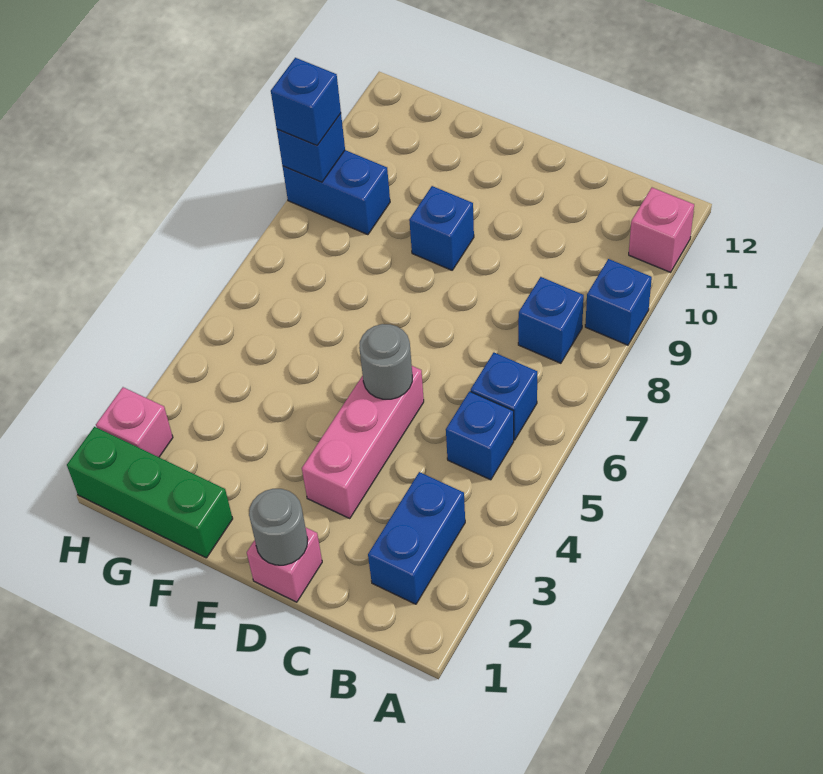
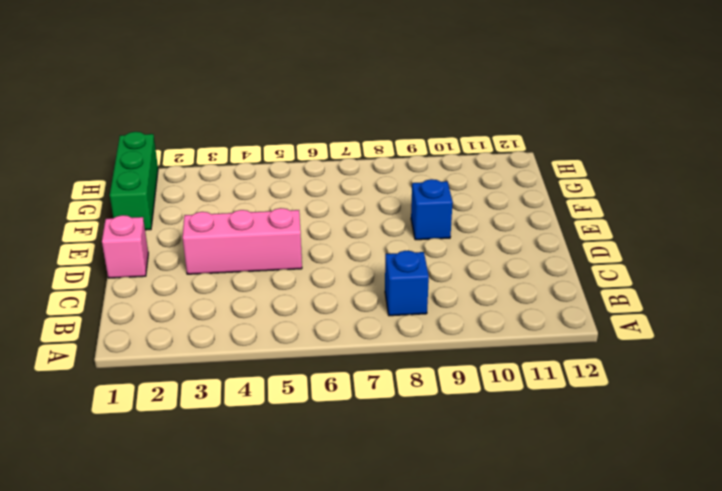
none -> blue 1x1 brick [585,259,652,345]
none -> pink 1x1 brick [629,188,694,272]
none -> blue 1x2 brick [368,472,465,604]

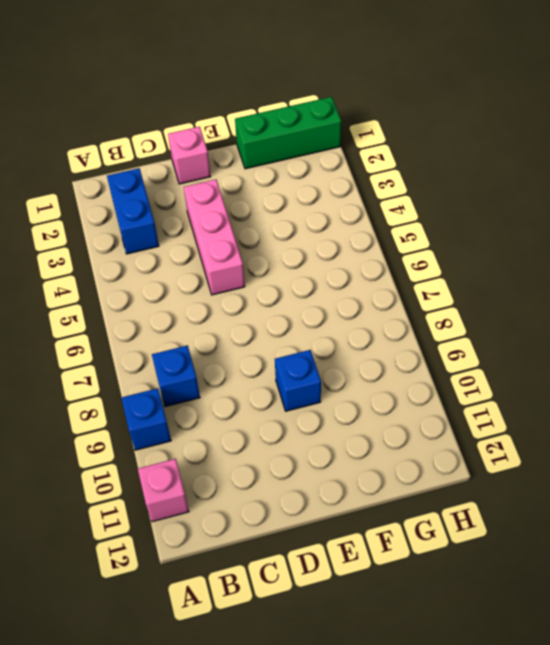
none -> blue 1x1 brick [446,391,514,480]
none -> blue 1x1 brick [471,353,537,440]
none -> blue 1x2 brick [283,150,390,235]

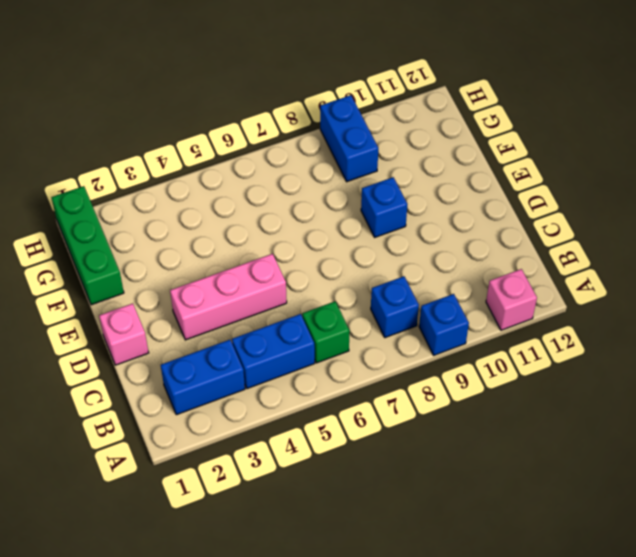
blue 1x2 brick [232,314,315,389] -> blue 1x1 brick [446,391,514,480]
green 1x1 brick [302,301,350,363] -> blue 1x1 brick [471,353,537,440]
none -> pink 1x1 brick [96,387,173,457]
none -> grey 1x1 round brick [249,489,308,565]
none -> grey 1x1 round brick [359,324,412,399]

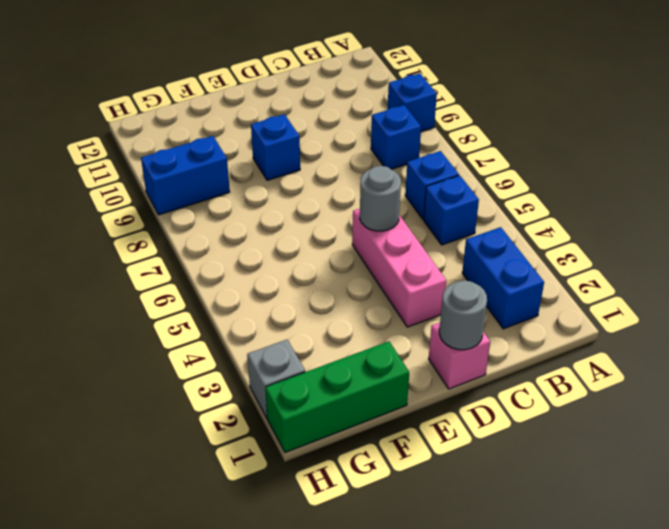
grey 1x1 brick [247,340,305,418] -> pink 1x1 brick [96,387,173,457]
none -> pink 1x1 brick [629,188,694,272]
none -> blue 1x1 brick [277,113,345,182]
none -> blue 1x1 brick [271,58,341,146]

